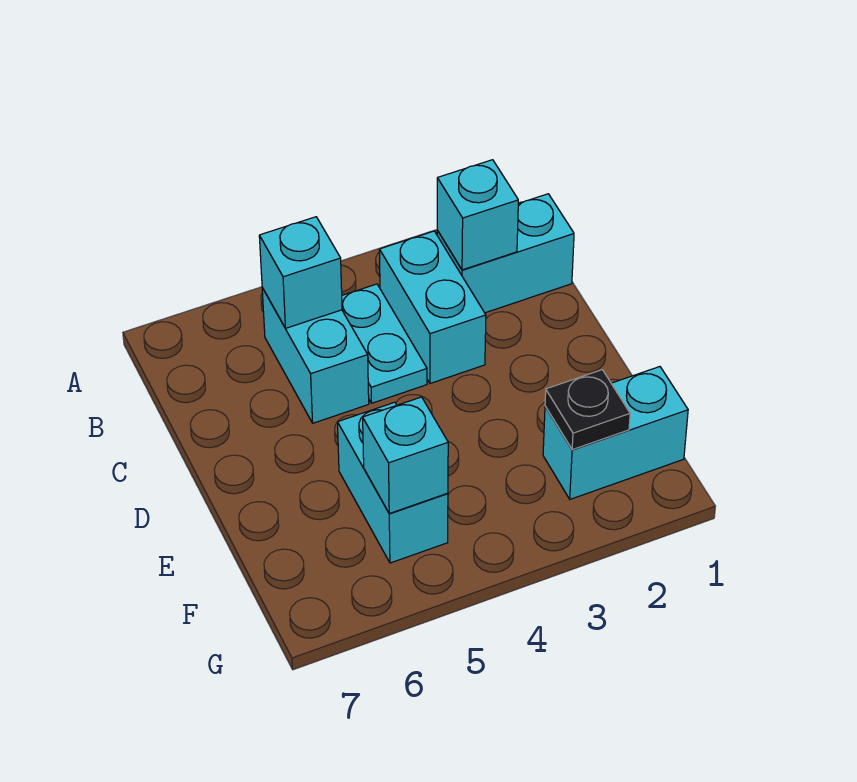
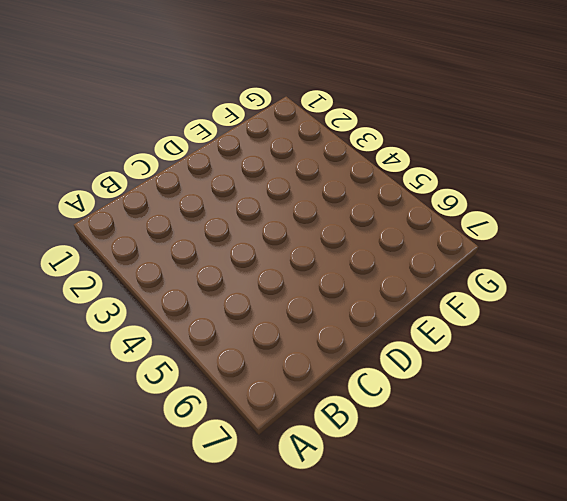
none -> cyan 1x2 brick [437,194,574,313]
none -> cyan 1x2 brick [379,231,486,383]

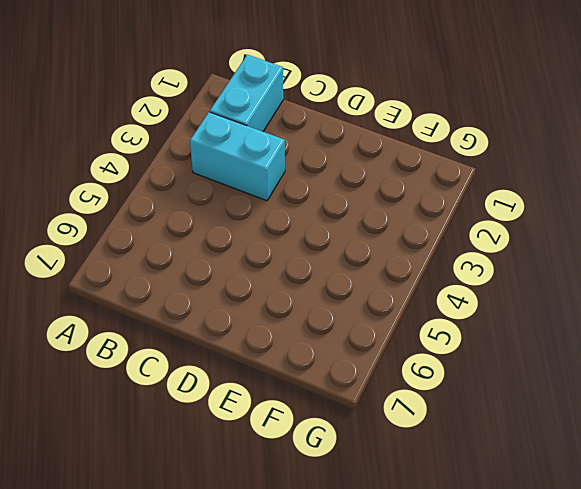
none -> cyan 1x2 plate [342,284,427,403]
none -> cyan 1x2 brick [262,288,369,423]

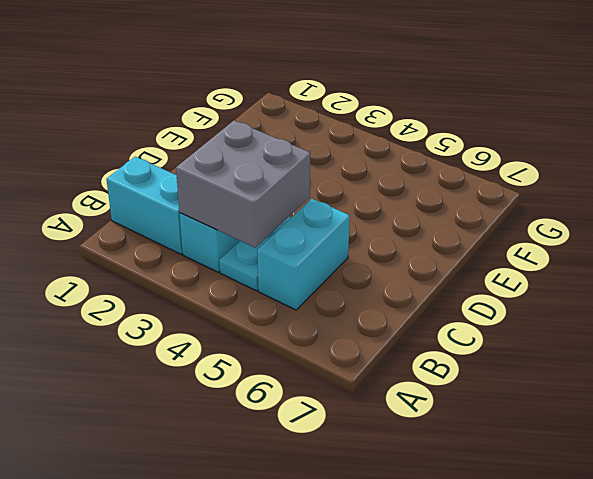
grey 2x2 brick [176,121,310,247] -> none
none -> cyan 1x2 brick [338,402,448,563]
none -> cyan 1x2 brick [543,367,688,499]

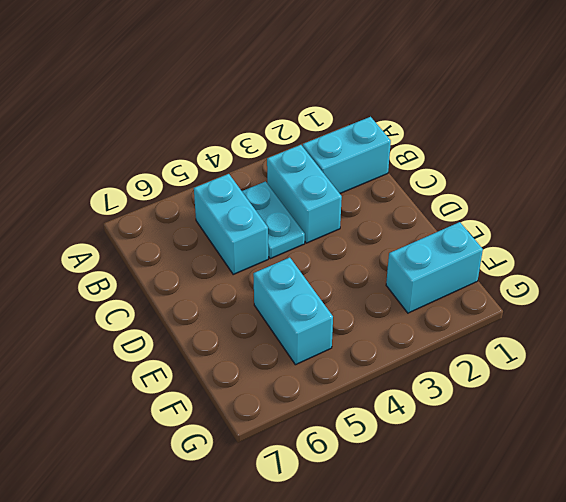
none -> cyan 1x1 brick [437,160,518,270]
none -> cyan 1x1 brick [259,217,342,328]

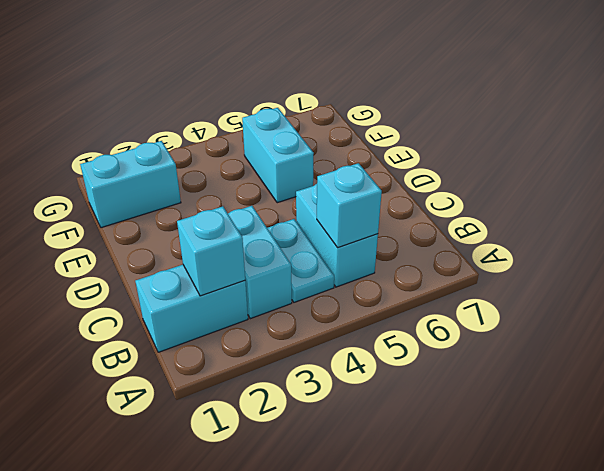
none -> black 1x1 plate [545,370,630,450]
none -> cyan 1x1 brick [363,397,448,513]

